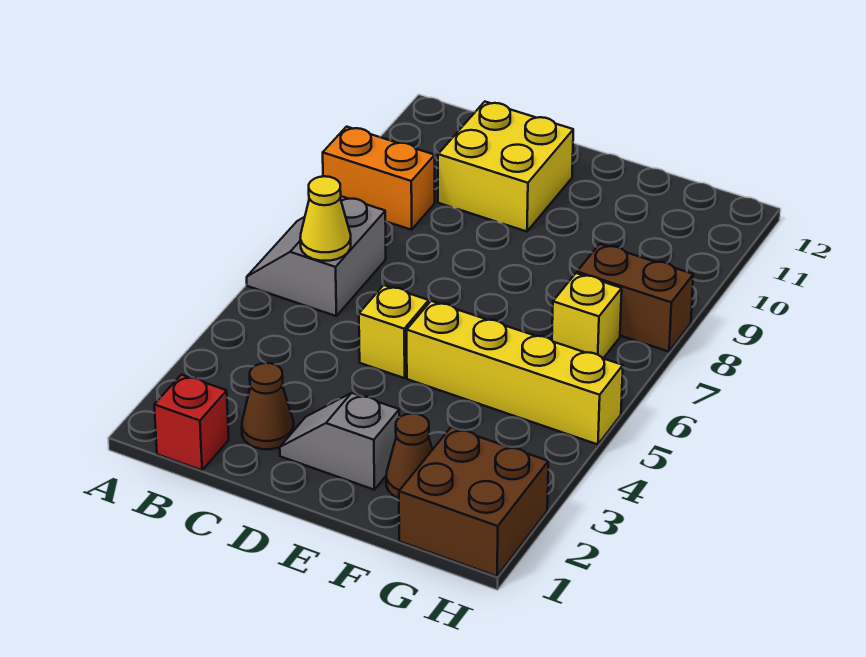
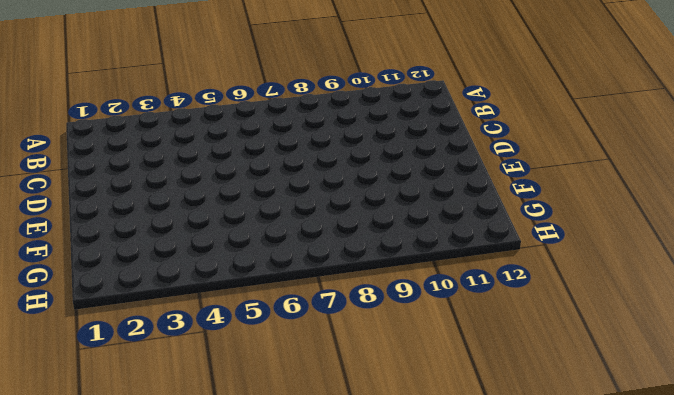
none -> grey 2x2 slope [247,196,386,316]
none -> orange 1x2 brick [323,127,435,230]
none -> red 1x1 brick [154,375,229,470]

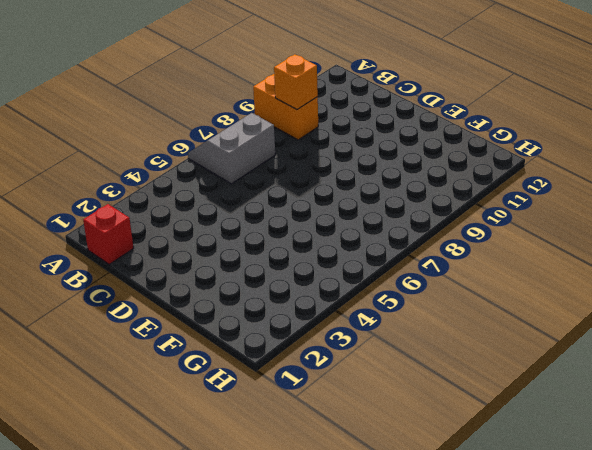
orange 1x1 brick [274,55,318,110] -> none
none -> brown 1x1 cone [242,363,294,449]
none -> yellow 2x2 brick [438,102,573,232]
none -> grey 1x2 slope [280,393,399,490]

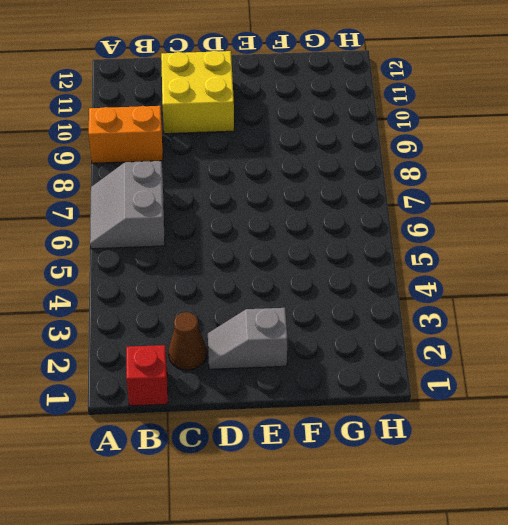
none -> yellow 1x1 brick [359,285,429,378]
none -> yellow 1x4 brick [407,301,623,445]
none -> brown 1x1 cone [386,414,432,498]

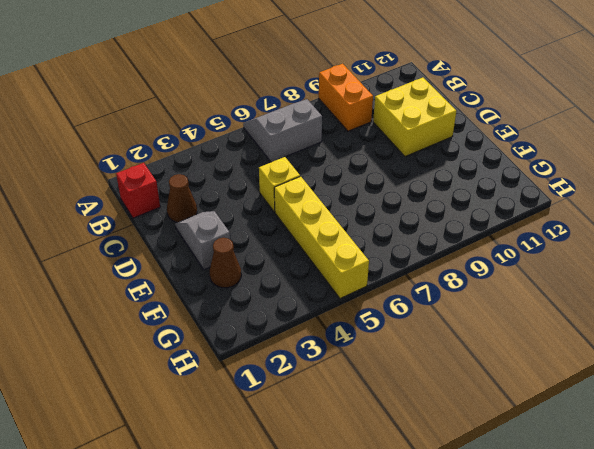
none -> brown 2x2 brick [399,427,548,576]
none -> yellow 1x1 brick [552,273,622,358]
none -> brown 1x2 brick [577,244,693,352]

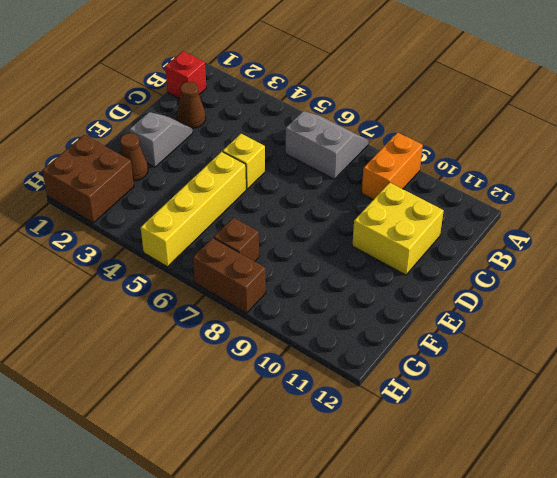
brown 1x1 brick [214,218,259,261] -> yellow 1x1 brick [552,273,622,358]
brown 1x2 brick [193,238,266,313] -> brown 1x2 brick turned to [577,244,693,352]
none -> yellow 1x1 cone [300,176,351,261]

